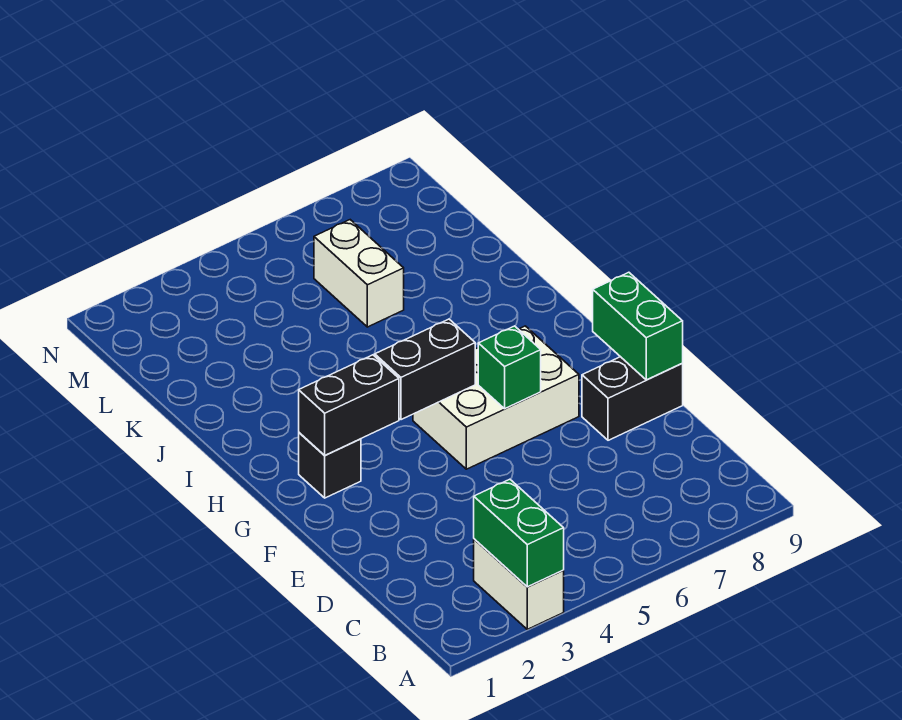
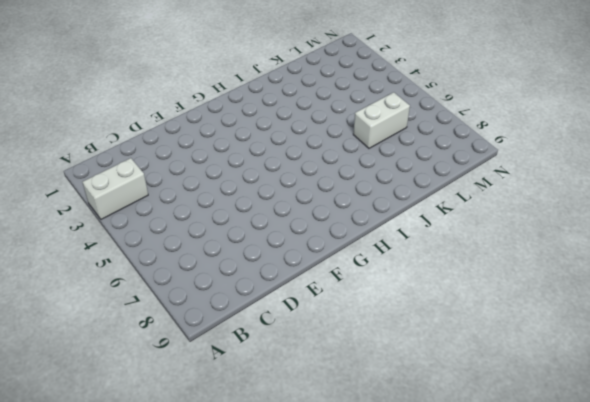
none -> black 1x2 brick [582,357,683,440]
none -> white 2x3 brick [413,326,579,469]

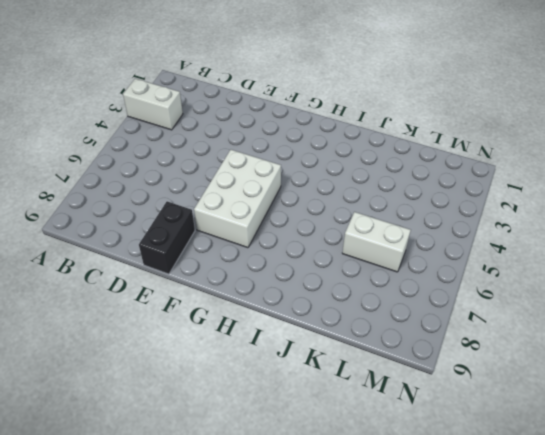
none -> black 1x1 brick [299,433,361,498]
none -> green 1x2 brick [474,479,564,587]

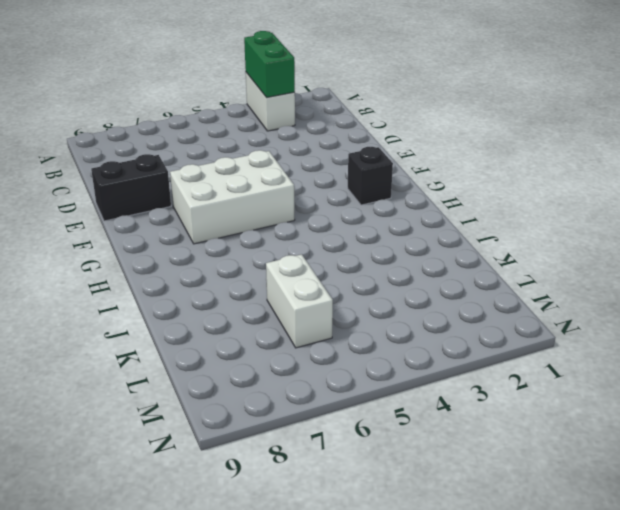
none -> green 1x2 brick [593,272,683,380]
none -> green 1x1 brick [478,326,541,409]

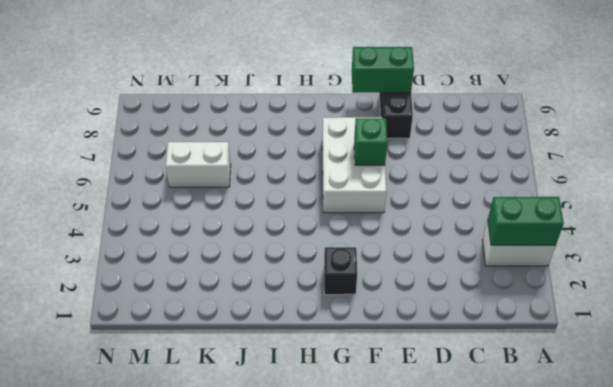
none -> black 1x2 brick [299,355,399,455]
none -> black 1x2 brick [375,319,475,420]

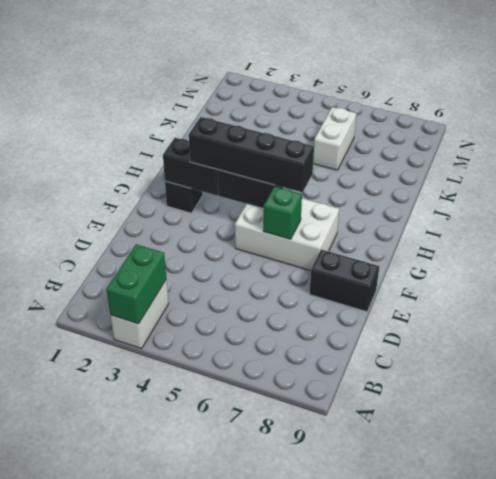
black 1x4 brick [189,117,314,192] -> none
none -> green 1x2 brick [593,272,683,380]

